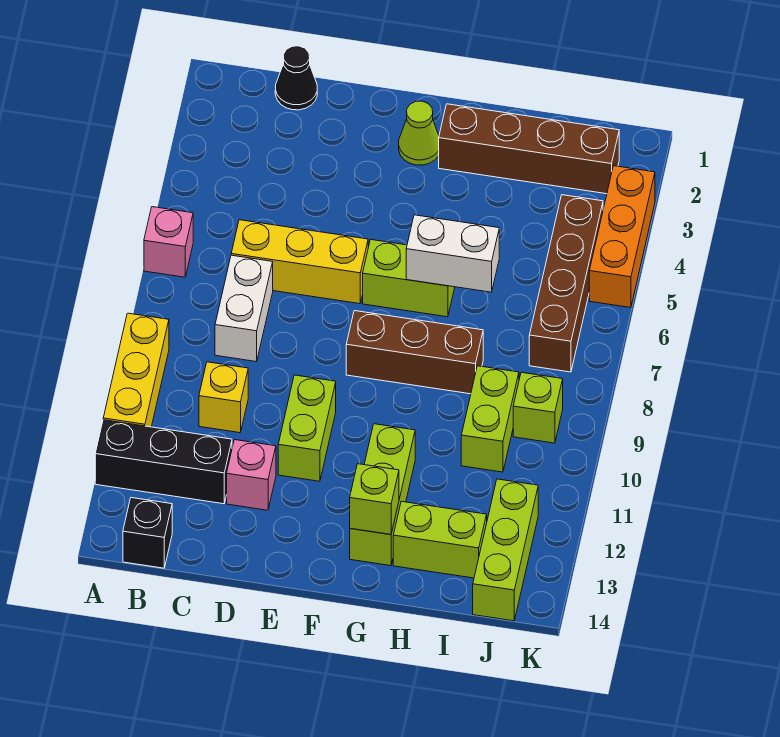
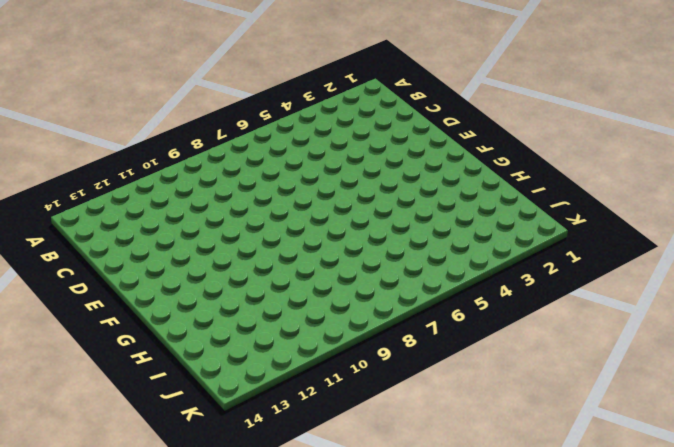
none -> pink 1x1 brick [144,207,193,277]
none -> yellow 1x3 brick [103,313,169,427]
none -> black 1x3 brick [95,420,232,504]

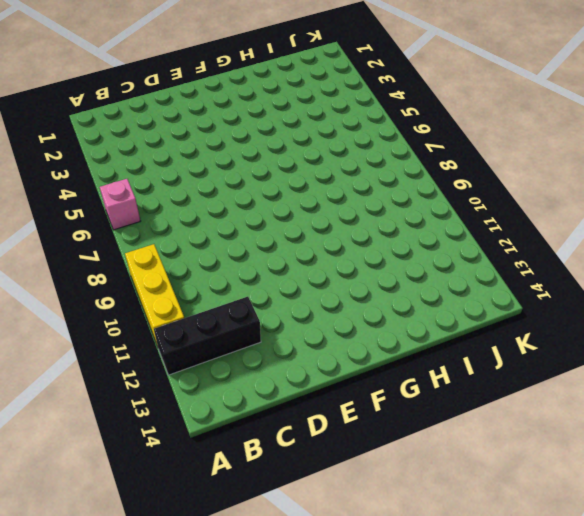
none -> black 1x1 brick [123,498,172,568]
none -> black 1x1 cone [275,46,317,110]
none -> yellow 1x3 brick [231,220,368,304]

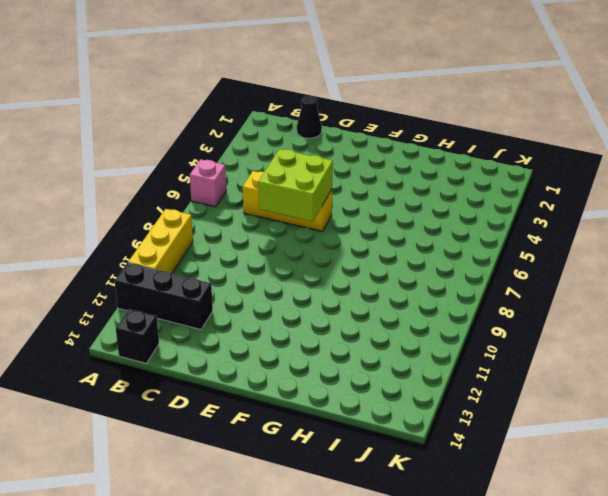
lime 2x2 brick [258,149,333,221] -> none
none -> white 1x2 brick [215,255,273,362]
none -> yellow 1x1 brick [199,362,248,433]
none -> pink 1x1 brick [227,440,276,510]

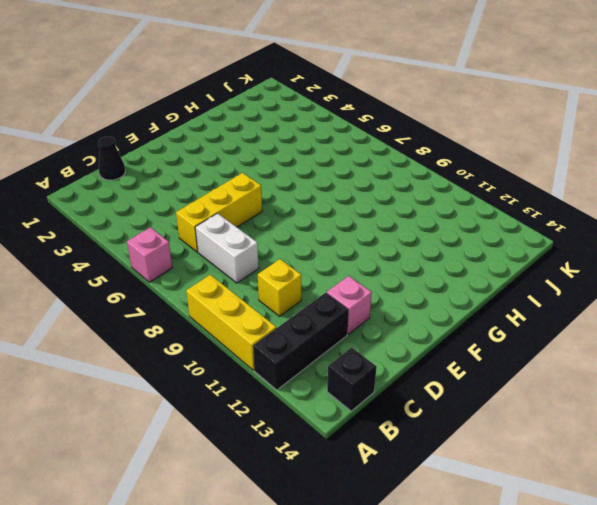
none -> lime 1x2 brick [278,375,336,481]
none -> lime 1x1 cone [399,101,439,165]
none -> lime 1x2 brick [363,240,455,317]

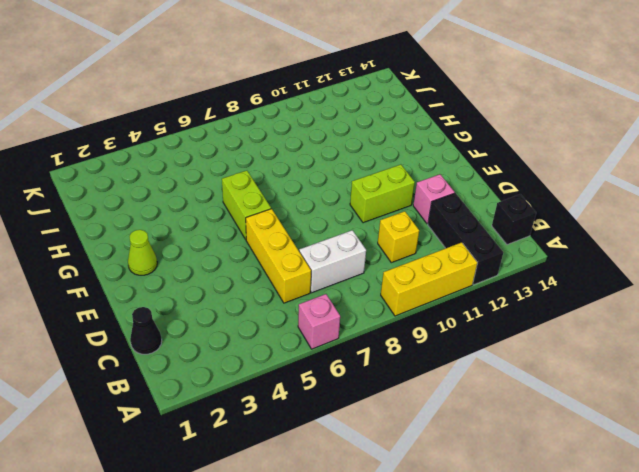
none -> brown 1x3 brick [346,311,483,394]
none -> brown 1x4 brick [439,104,619,194]
none -> lime 1x3 brick [350,424,415,566]

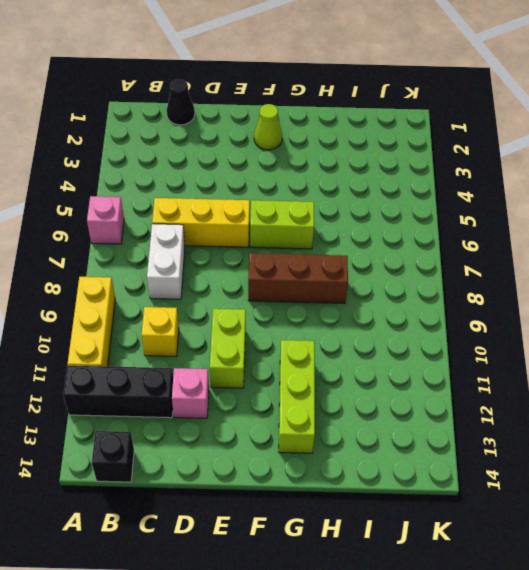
none -> brown 1x4 brick [439,104,619,194]
none -> lime 1x2 brick [393,501,487,578]
none -> lime 1x2 brick [461,366,519,472]

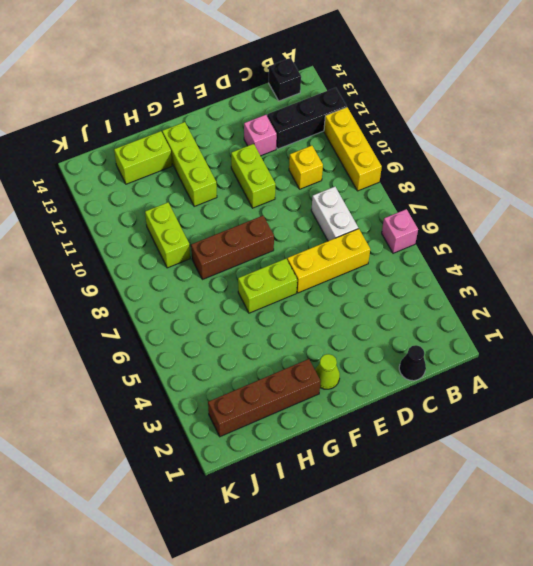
none -> brown 1x4 brick [529,195,603,372]
none -> lime 1x1 brick [513,372,563,443]
none -> lime 1x3 brick [473,479,538,621]

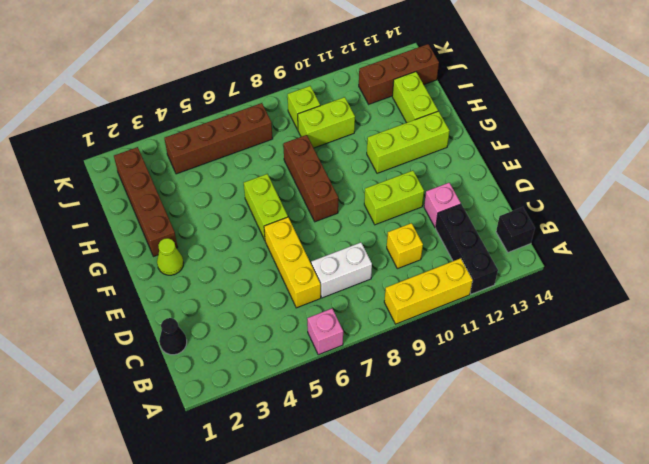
brown 1x3 brick [359,44,439,104] -> lime 1x3 brick [473,479,538,621]
none -> orange 1x3 brick [589,166,655,308]
none -> white 1x2 brick [406,215,499,292]
none -> lime 1x1 brick [350,464,399,535]

